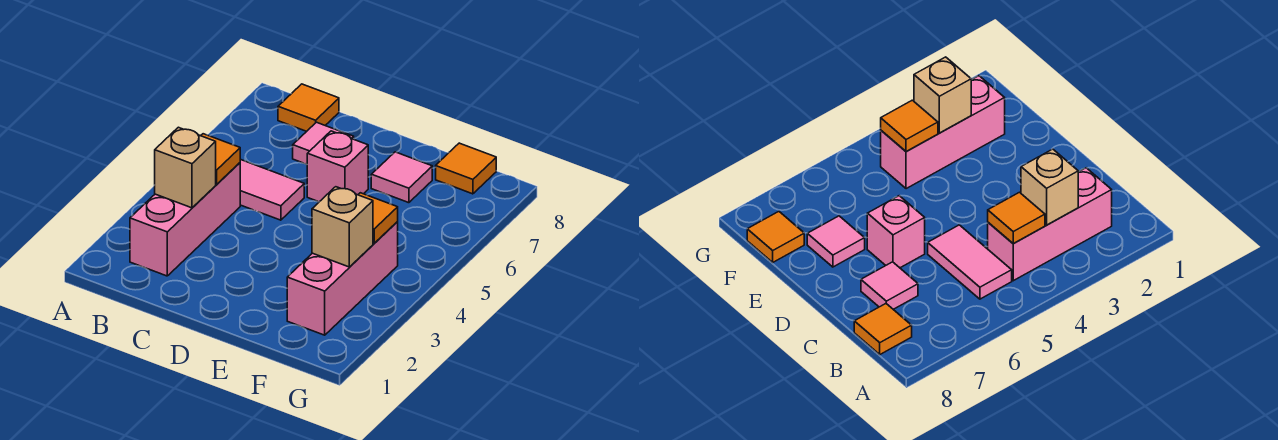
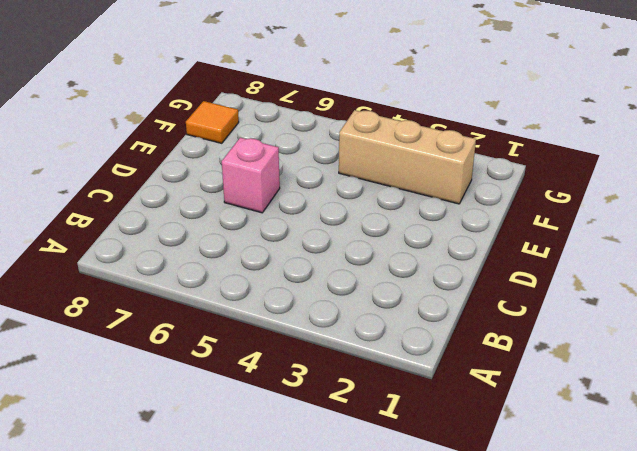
tan 1x3 brick [339,110,476,204] -> pink 1x3 brick [287,222,398,335]
none -> pink 1x3 brick [130,163,240,276]
none -> pink 1x2 tile [240,159,304,220]
none -> orange 1x1 tile [278,84,339,131]

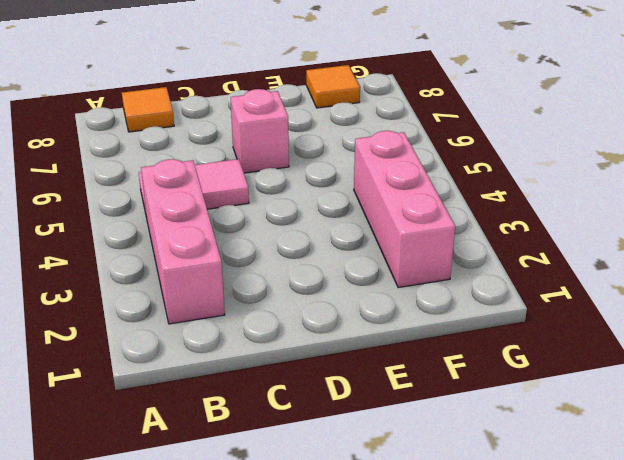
none -> pink 1x1 tile [293,122,354,164]
none -> pink 1x1 tile [371,152,432,203]
none -> tan 1x1 brick [155,127,216,208]

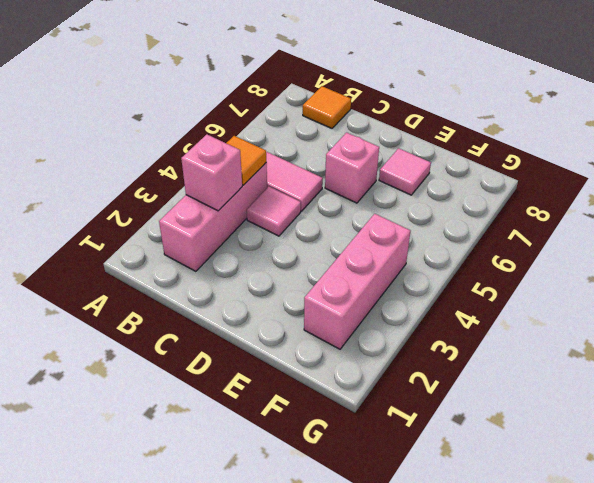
pink 1x1 brick [181,135,242,211] -> tan 1x1 brick [155,127,216,208]
pink 1x1 tile [247,187,301,236] -> pink 1x1 tile moved to [293,122,354,164]
none -> orange 1x1 tile [436,143,496,194]
none -> tan 1x1 brick [312,187,373,267]
none -> orange 1x1 tile [358,193,398,243]

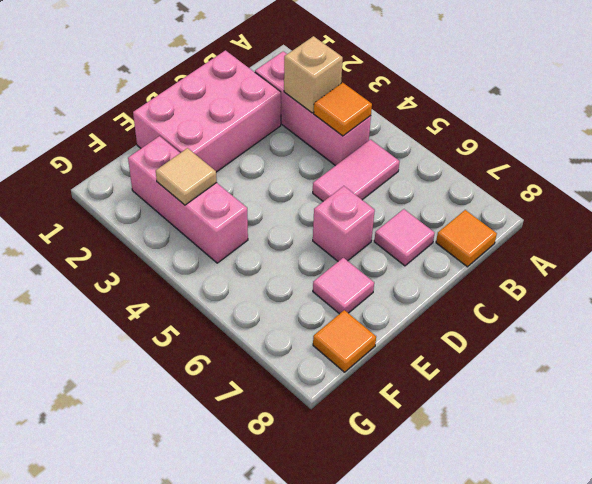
pink 2x3 brick [133,50,281,172] -> none
tan 1x1 tile [156,148,217,205] -> tan 1x1 brick [312,187,373,267]
none -> orange 1x1 tile [358,193,398,243]

